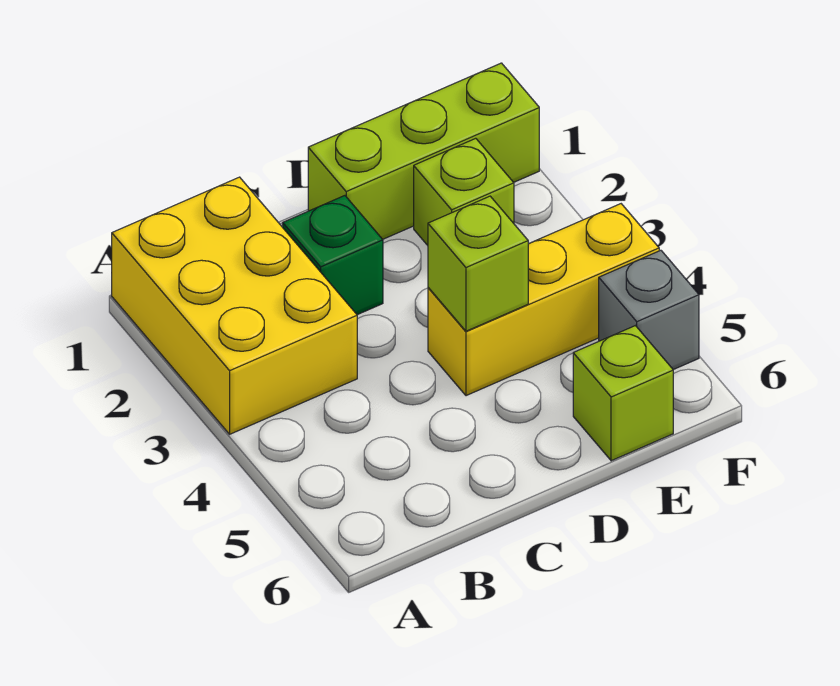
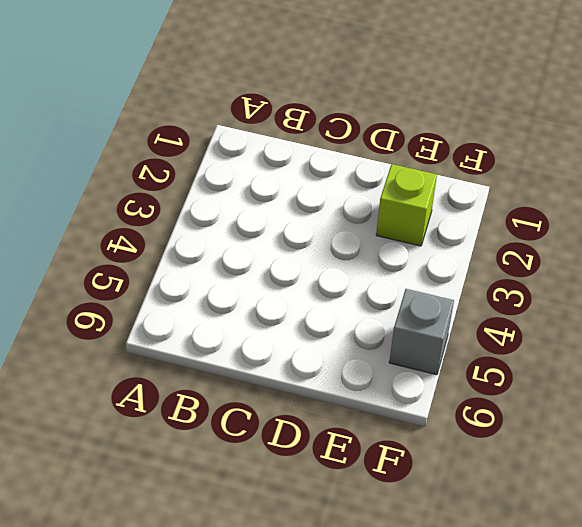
none -> yellow 2x3 brick [112,177,357,434]
none -> green 1x1 brick [283,196,383,315]

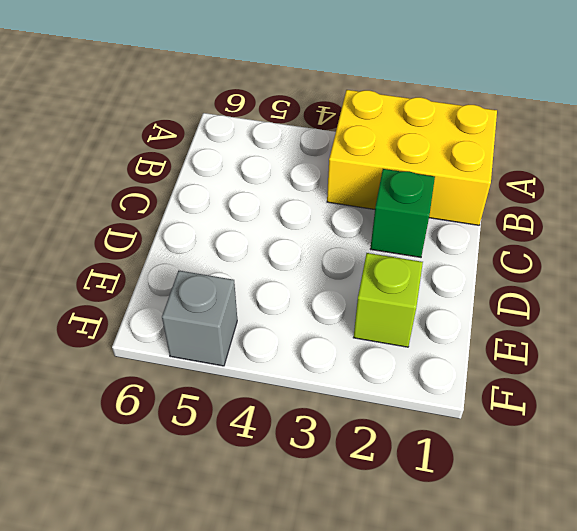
none -> lime 1x3 brick [308,63,539,239]
none -> yellow 1x3 brick [428,204,659,396]

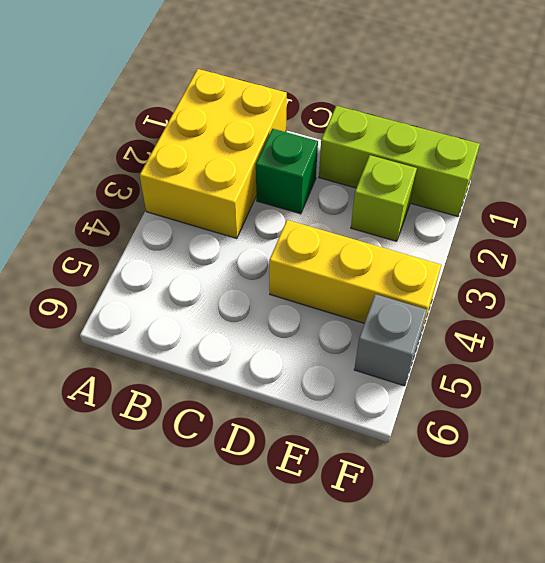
none -> lime 1x1 brick [573,326,673,461]
none -> lime 1x1 brick [428,196,528,331]

